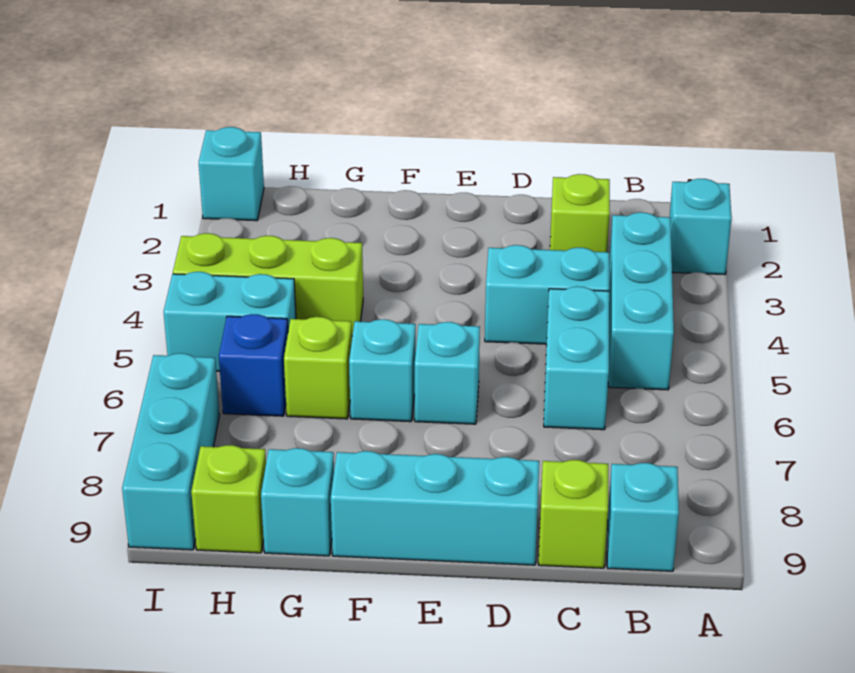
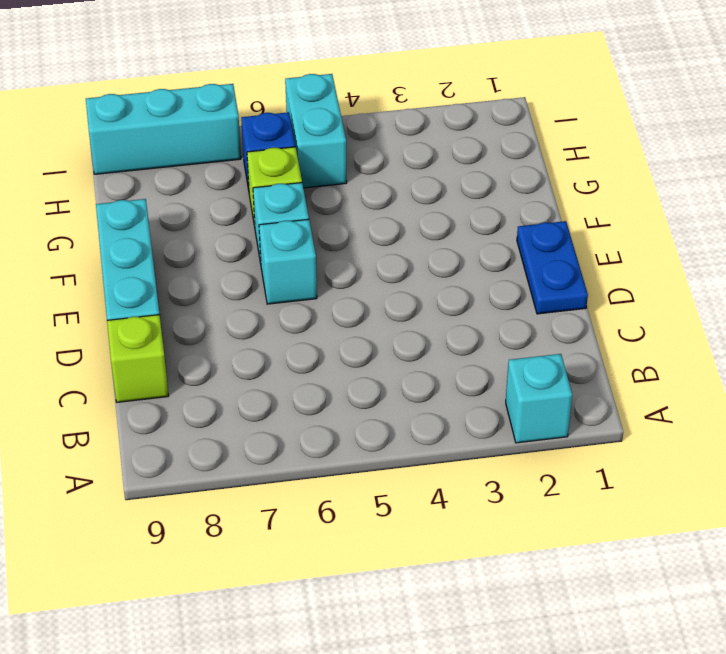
blue 1x2 plate [517,221,588,314] -> none
none -> cyan 1x3 brick [608,212,674,390]
none -> cyan 1x1 brick [607,463,679,571]
none -> lime 1x1 brick [550,174,610,252]

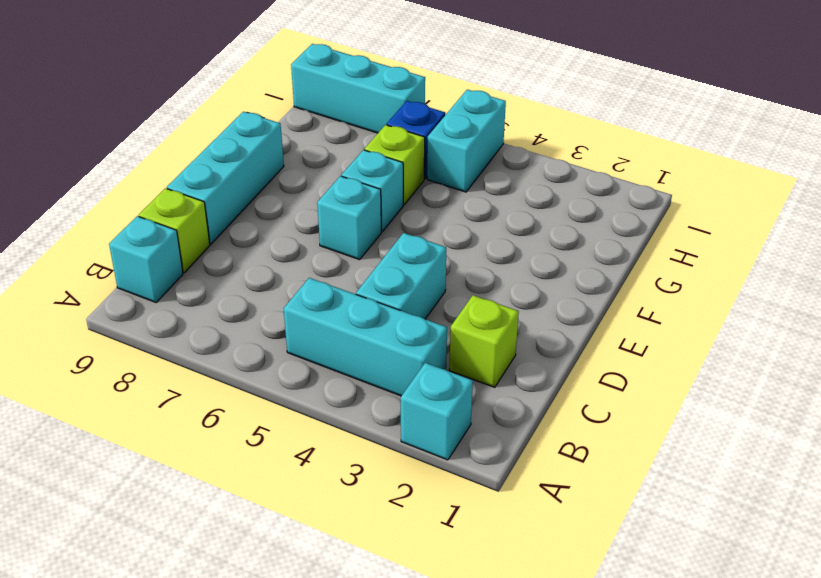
none -> cyan 1x2 brick [544,286,609,430]
none -> lime 1x3 brick [173,233,363,336]
none -> cyan 1x1 brick [261,448,334,556]

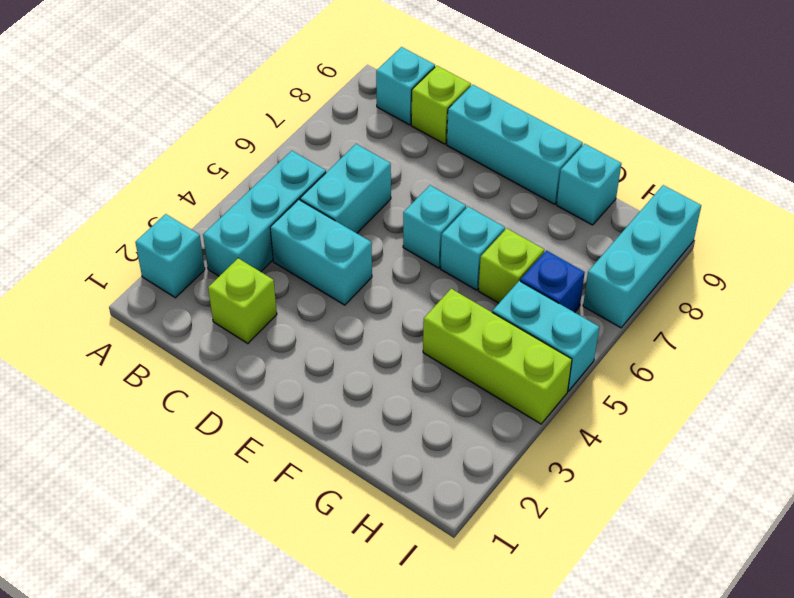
none -> lime 1x1 brick [191,445,266,553]
none -> cyan 1x1 brick [199,127,264,221]

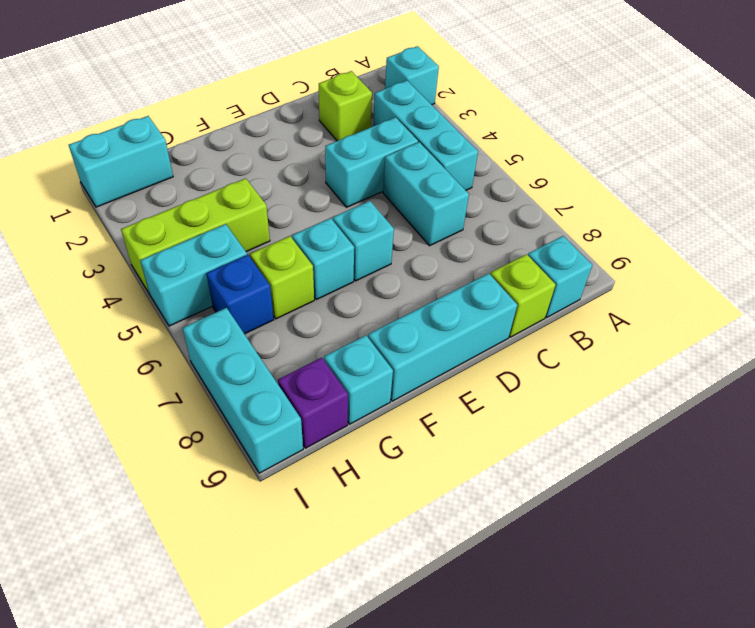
cyan 1x2 brick [69,116,173,207] -> cyan 1x1 brick [199,127,264,221]
purple 1x1 brick [278,358,348,448] -> lime 1x1 brick [191,445,266,553]

